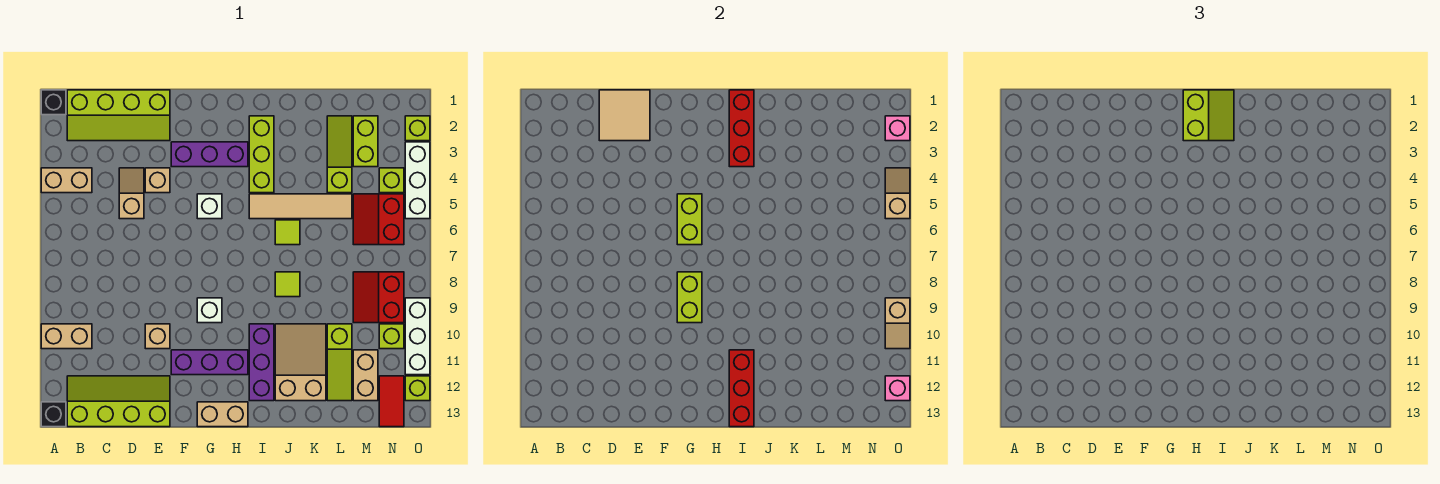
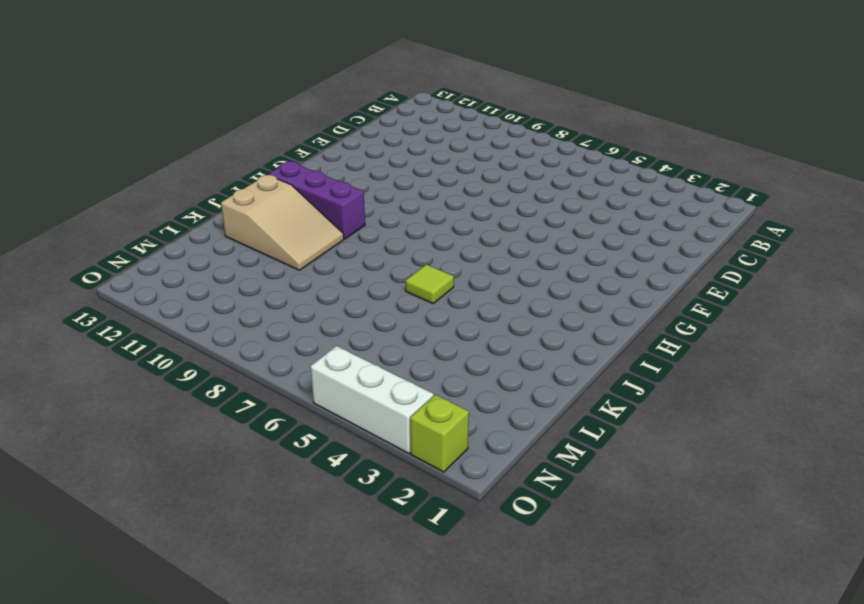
none -> black 1x1 brick [41,90,66,115]
none -> tan 1x2 brick [41,168,92,193]
none -> tan 1x2 brick [41,324,92,349]
none -> black 1x1 brick [41,402,66,427]

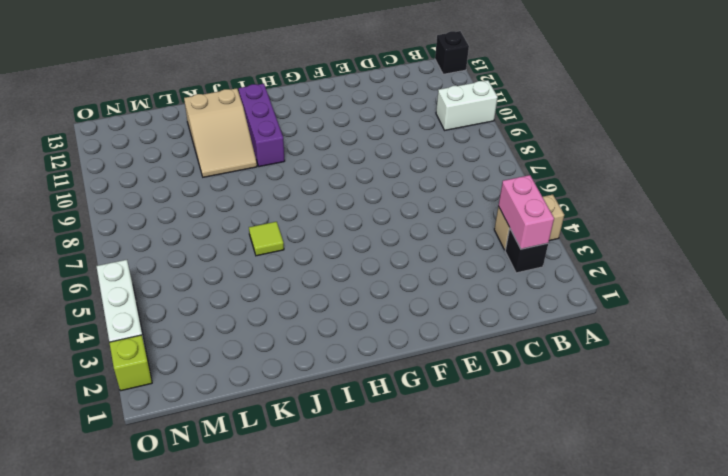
white 1x2 brick [436,80,498,130] -> tan 1x2 brick [41,324,92,349]
black 1x1 brick [505,229,548,273] -> black 1x1 brick moved to [41,90,66,115]
pink 1x2 brick [498,175,554,249] -> none
none -> lime 2x4 slope [67,90,170,141]
none -> lime 2x4 slope [67,376,170,427]
none -> tan 1x2 slope [119,168,144,219]
none -> tan 1x1 brick [145,168,170,193]

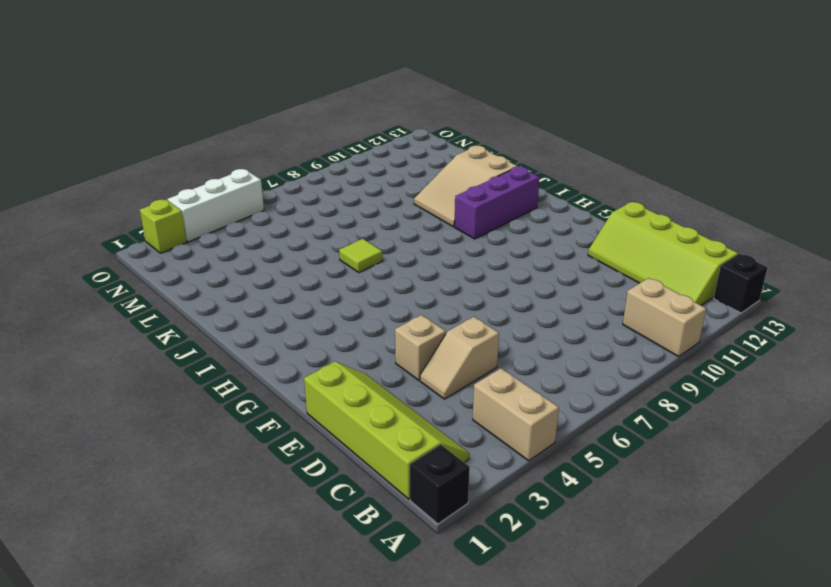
none -> tan 1x1 brick [145,324,170,349]
none -> purple 1x3 brick [171,142,248,167]
none -> purple 1x3 brick [171,350,248,375]
none -> white 1x1 brick [197,194,222,219]

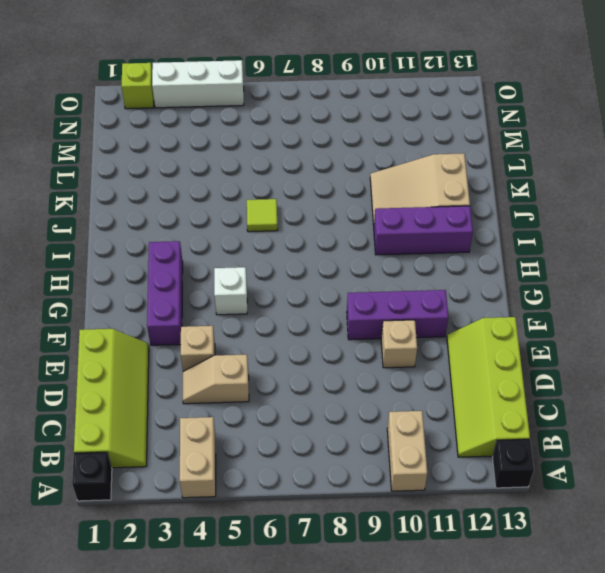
purple 1x3 brick [347,290,448,340] -> purple 1x3 brick turned to [171,350,248,375]
none -> white 1x1 brick [197,298,222,323]
none -> tan 1x2 brick [197,402,248,427]
none -> lime 1x3 brick [249,116,274,193]
none -> tan 1x4 tile [249,194,352,219]

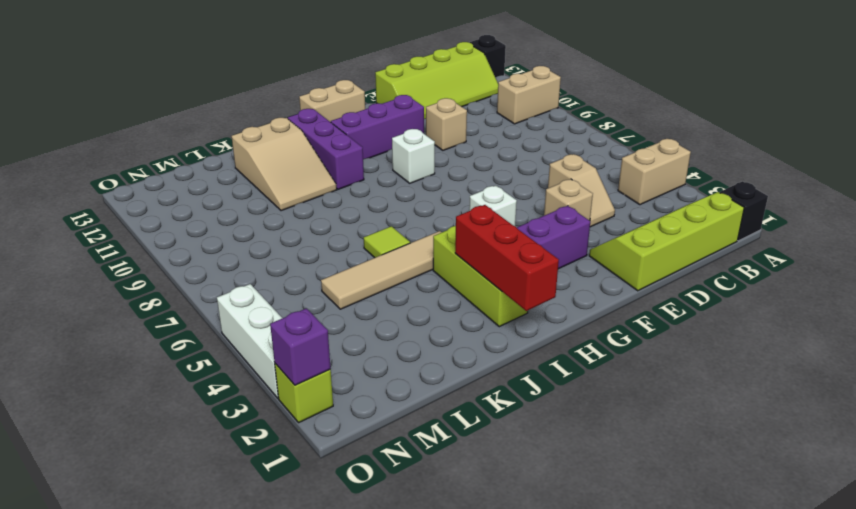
purple 1x1 brick [270,308,331,385] -> pink 1x1 brick [885,116,910,141]
none -> lime 1x1 tile [275,272,300,297]
none -> lime 1x3 slope [327,116,352,193]
none -> lime 1x3 slope [327,324,352,401]
none -> lime 1x2 brick [353,116,378,167]

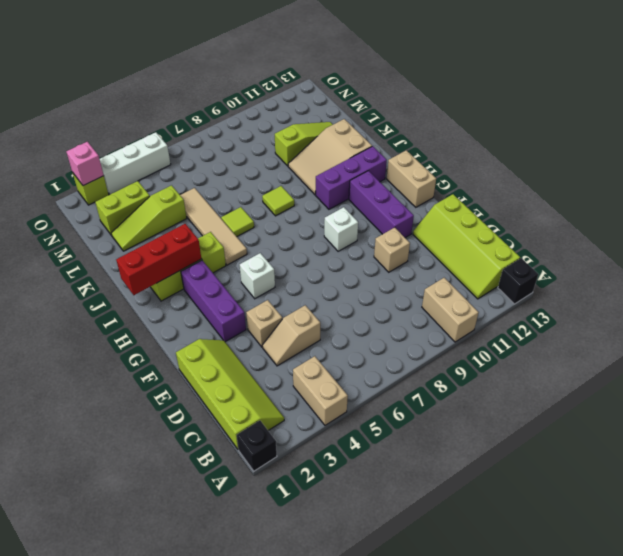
none -> red 2x2 slope [353,194,404,245]
none -> red 2x2 slope [353,272,404,323]
none -> tan 1x2 brick [353,350,378,401]
none -> lime 1x1 brick [379,168,404,193]

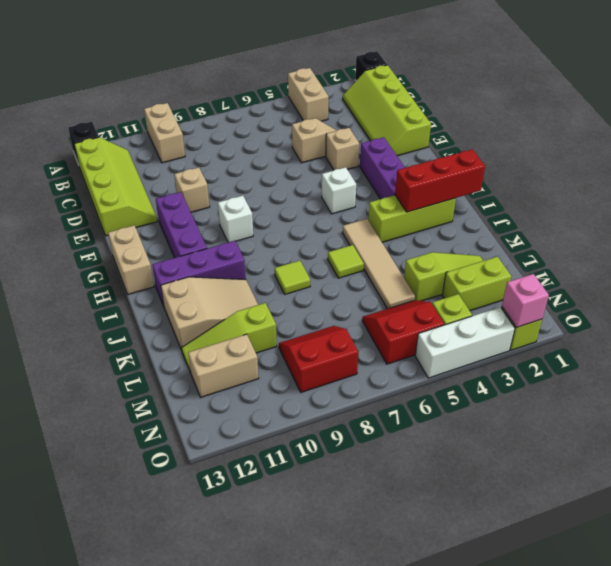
none -> lime 1x1 brick [379,324,404,349]
none -> red 1x2 tile [379,376,404,427]
none -> white 1x3 brick [405,298,430,375]
none -> lime 1x1 brick [405,376,430,401]

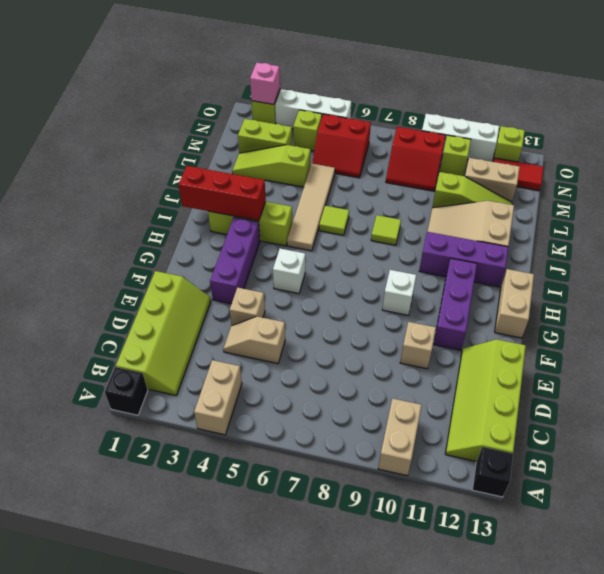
none -> tan 2x2 tile [599,90,650,141]
none -> lime 1x2 brick [677,194,702,245]
none -> lime 1x2 brick [677,272,702,323]
none -> red 1x3 brick [729,350,754,427]

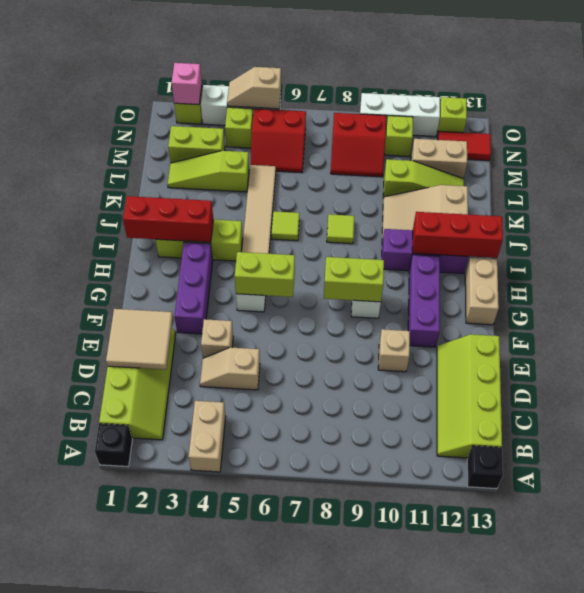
none -> tan 1x2 brick [41,324,92,349]
none -> tan 1x2 slope [885,298,910,349]
none -> pink 1x1 brick [885,376,910,401]
none -> lime 2x2 slope [1183,90,1234,141]

